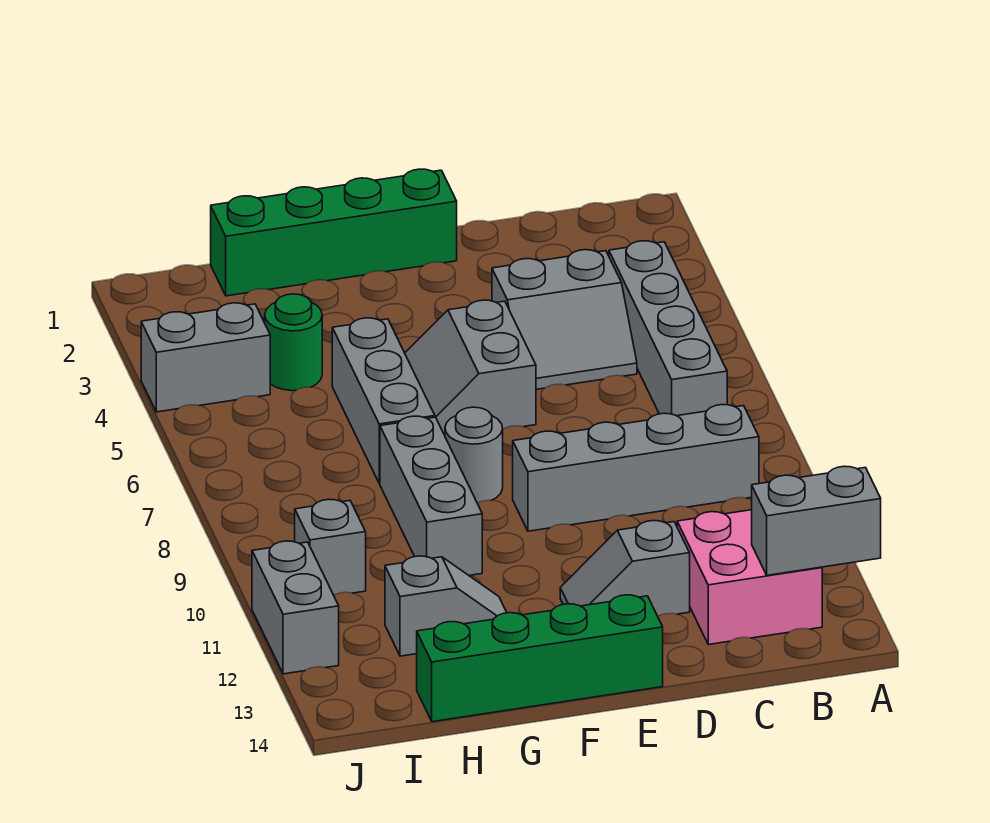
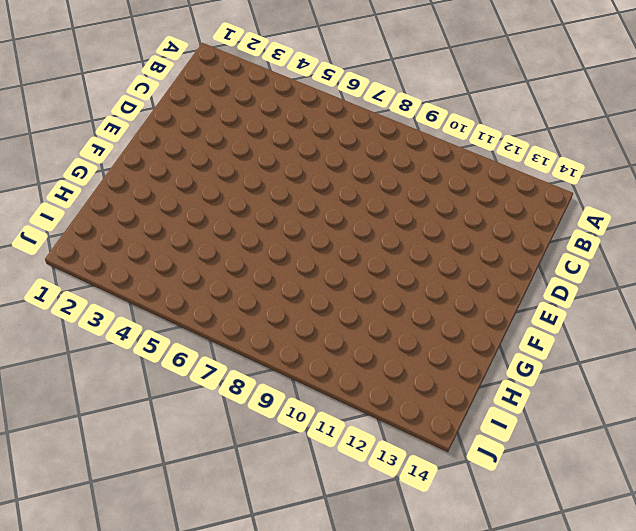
none -> grey 1x4 brick [609,241,727,416]
none -> grey 1x4 brick [513,405,759,531]
none -> pink 2x2 brick [677,510,822,645]

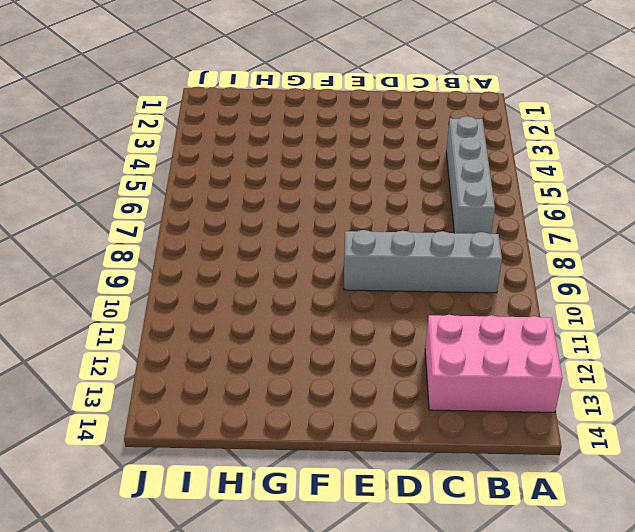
pink 2x3 brick [425,315,562,412] -> pink 2x2 brick [677,510,822,645]
none -> grey 2x2 slope [492,250,637,389]
none -> grey 1x2 slope [560,521,690,616]
none -> green 1x4 brick [211,169,457,296]

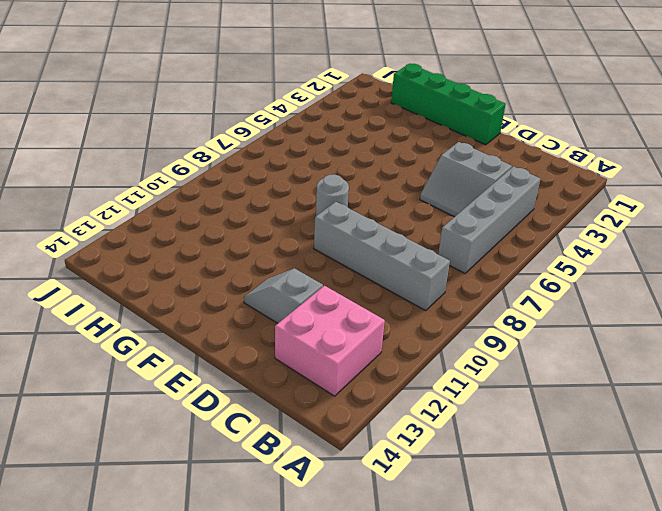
none -> grey 2x2 slope [405,300,536,435]
none -> green 1x4 brick [417,595,663,722]
none -> grey 1x3 brick [332,318,435,484]

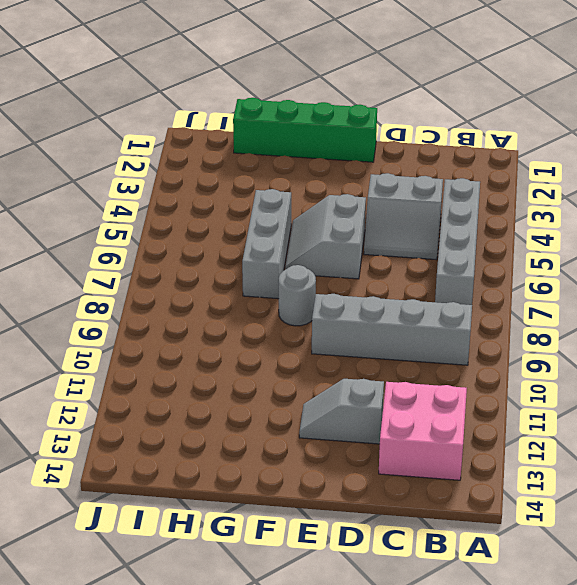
none -> green 1x4 brick [417,595,663,722]
none -> grey 1x3 brick [380,416,482,575]
none -> grey 1x2 slope [385,556,507,656]

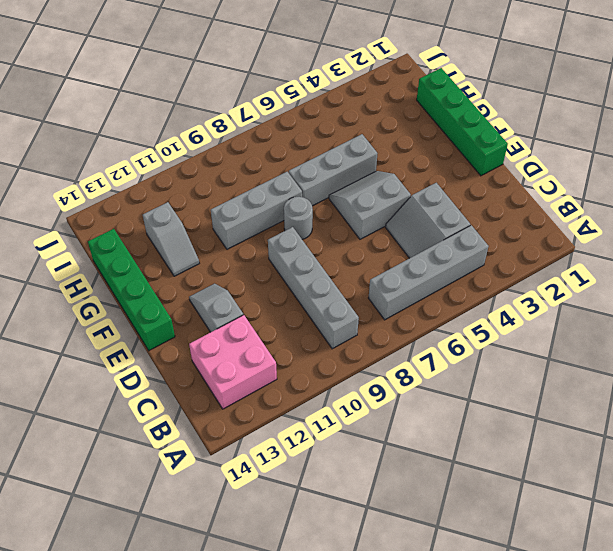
none -> green 1x1 round brick [265,294,322,391]
none -> grey 1x2 brick [141,303,270,412]
none -> grey 1x1 brick [295,499,366,595]

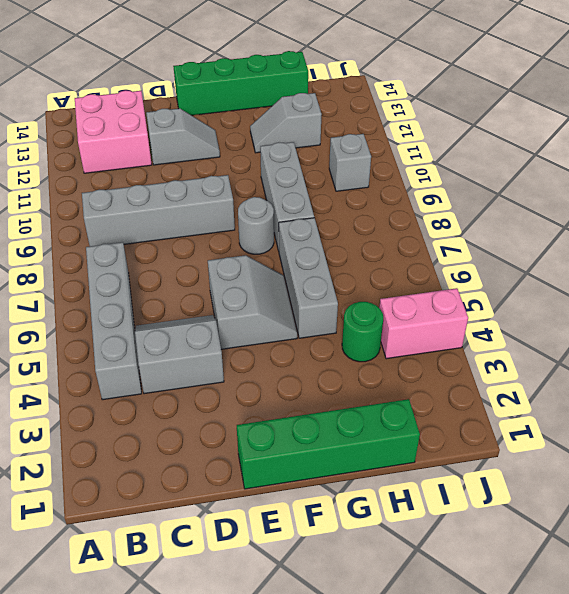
pink 1x2 brick [379,288,468,359] -> grey 1x2 brick [141,303,270,412]
none -> grey 1x2 brick [252,541,339,674]
none -> grey 1x2 brick [752,466,881,575]

